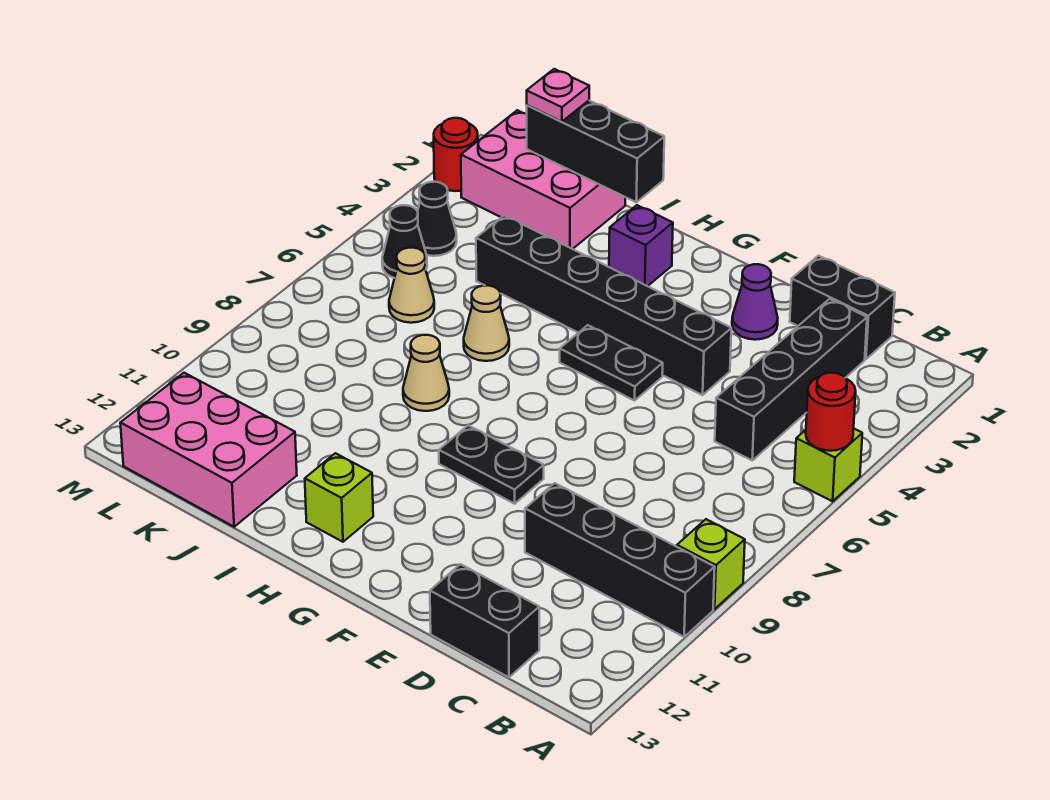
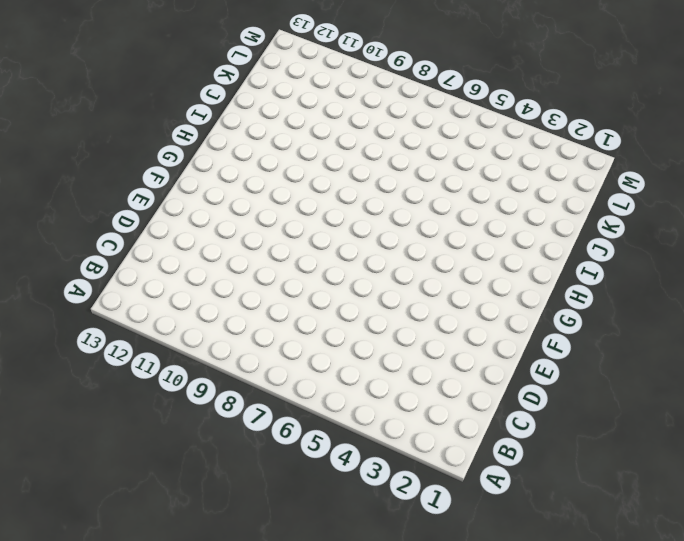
none -> lime 1x1 brick [794,429,862,501]
none -> lime 1x1 brick [677,519,745,609]
none -> black 1x4 brick [525,483,715,637]

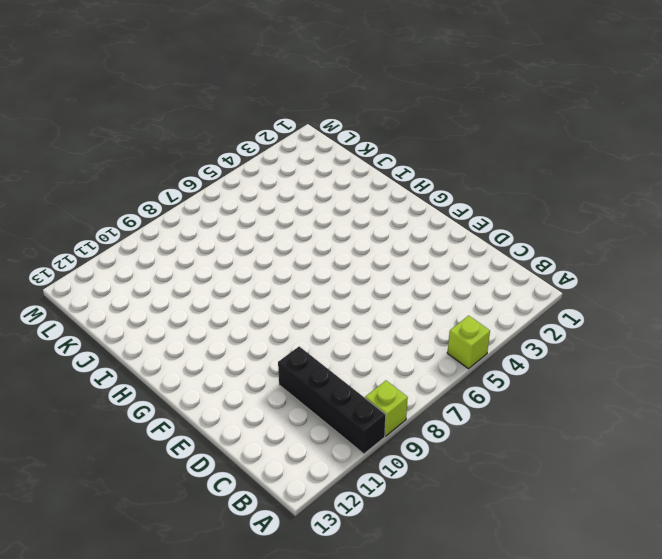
none -> black 1x2 brick [790,256,895,359]
none -> black 1x4 brick [715,299,867,460]
none -> black 1x2 brick [430,564,539,677]

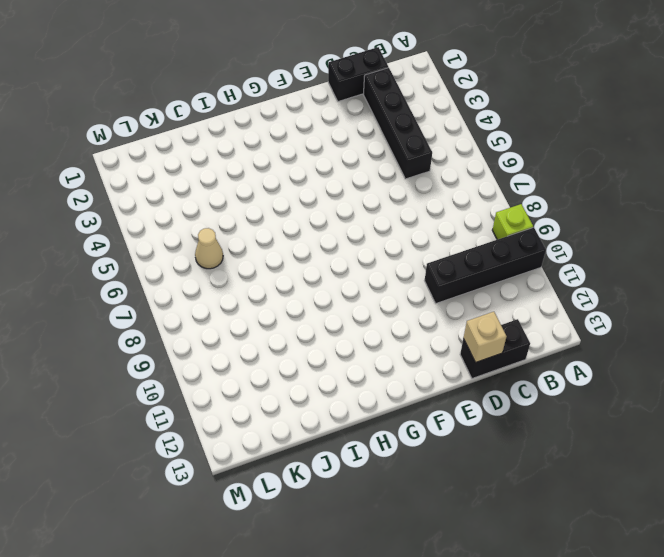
tan 1x1 brick [463,312,507,363] -> none
none -> lime 1x1 brick [794,429,862,501]
none -> purple 1x1 cone [732,264,778,340]
none -> black 1x6 brick [476,215,731,395]

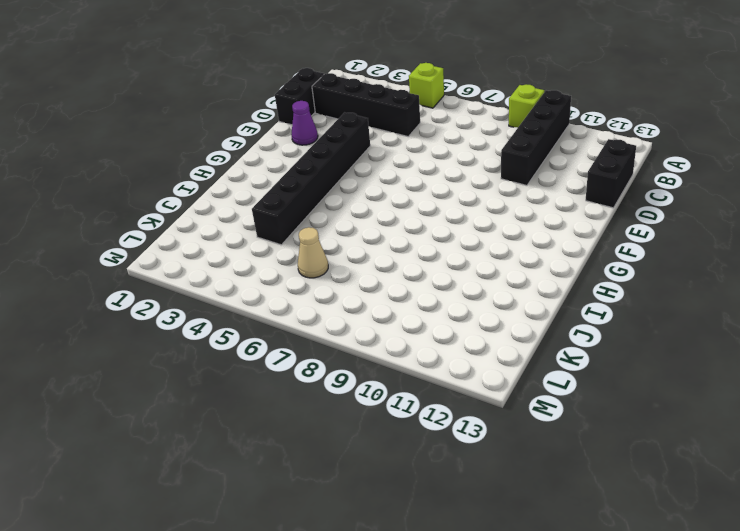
none -> black 1x2 plate [560,325,663,401]
none -> black 1x2 plate [439,425,544,504]
none -> purple 1x1 brick [609,205,673,286]

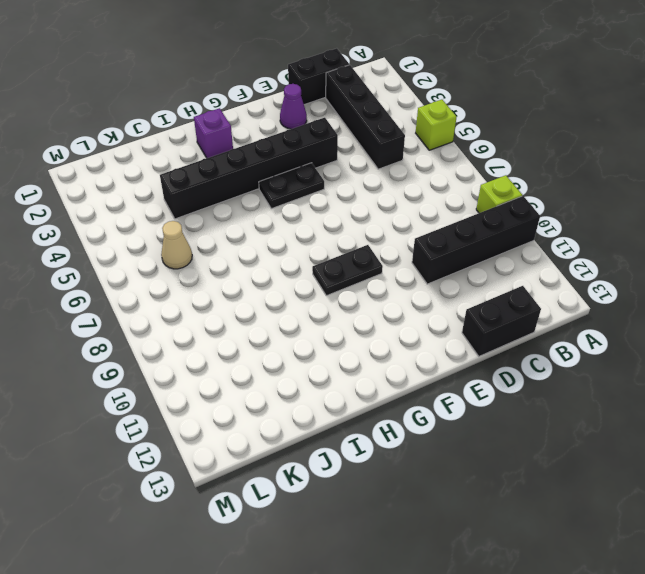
none -> lime 1x1 brick [305,453,373,542]
none -> tan 1x1 cone [464,285,509,361]
none -> tan 1x1 cone [403,335,449,411]

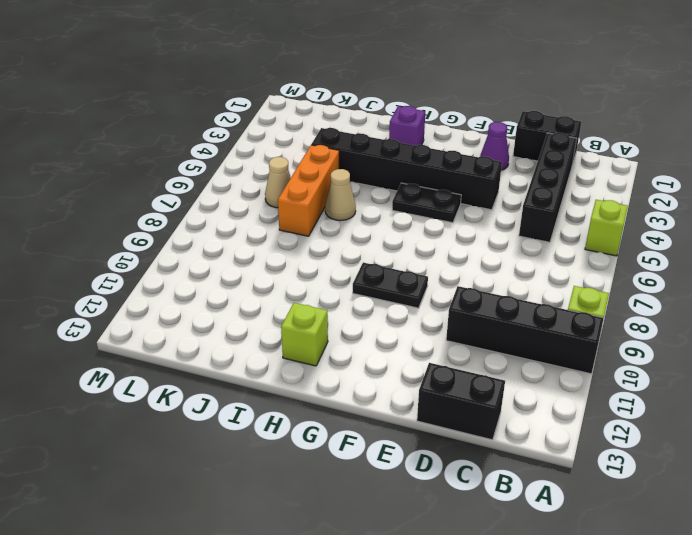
orange 1x3 brick [278,145,339,236] -> none
none -> tan 1x1 cone [403,335,449,411]
none -> pink 2x3 brick [461,110,625,249]
none -> pink 2x3 brick [120,373,297,527]

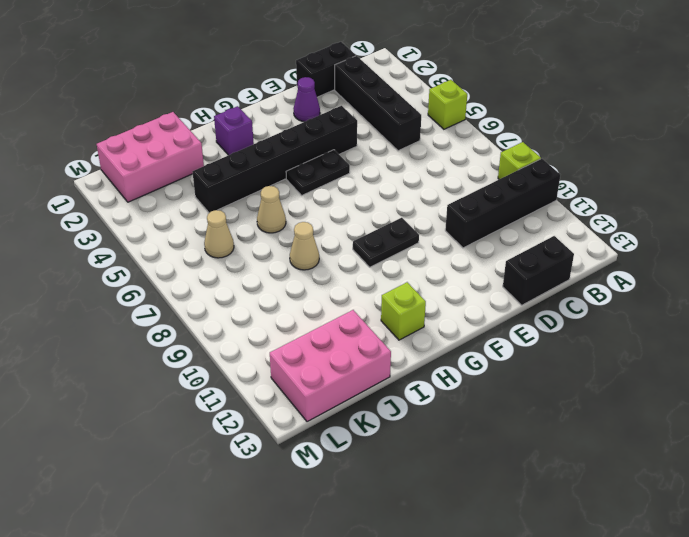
none -> black 1x1 cone [417,182,457,256]
none -> black 1x1 cone [382,205,427,278]
none -> red 1x1 round brick [434,118,478,191]

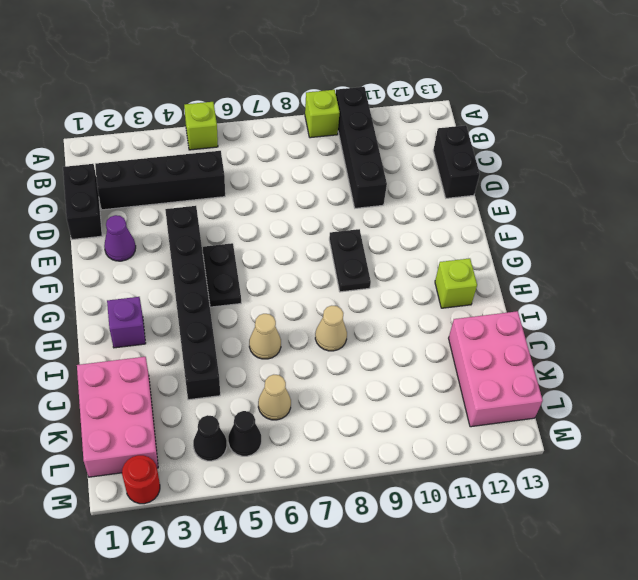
none -> red 1x1 round brick [806,373,856,451]
none -> black 1x3 brick [527,101,664,202]
none -> pink 1x1 plate [527,69,589,122]

